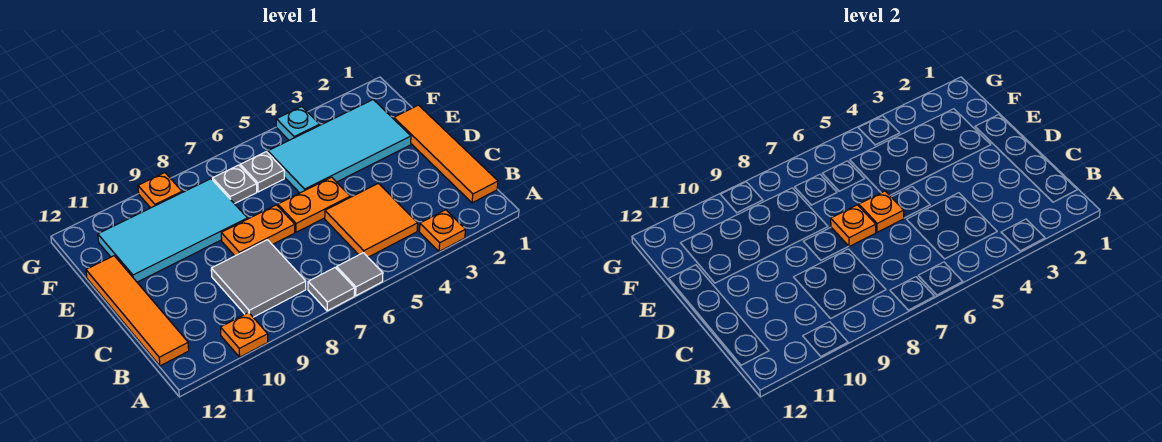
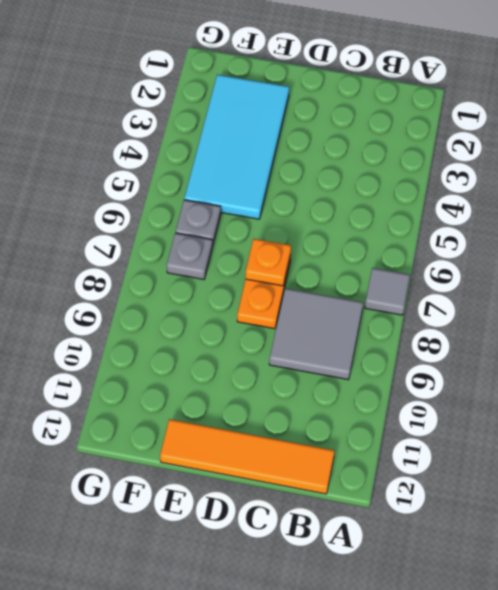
none -> orange 1x1 plate [419,210,466,252]
none -> grey 1x1 tile [337,253,383,296]
none -> orange 1x1 plate [221,313,268,357]

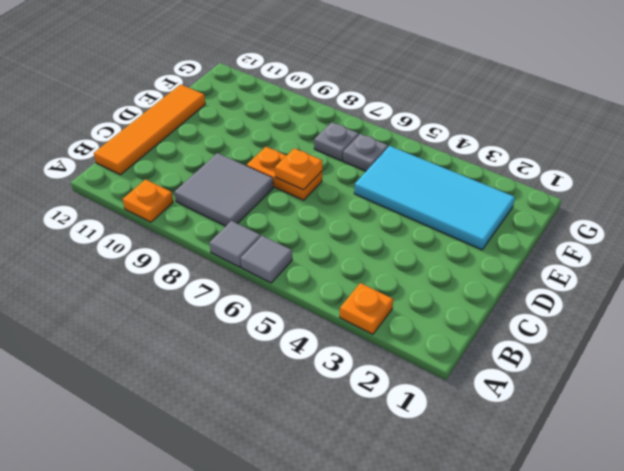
none -> orange 1x4 tile [394,105,498,203]
none -> orange 2x2 tile [325,183,418,257]
none -> orange 1x2 plate [278,177,350,232]

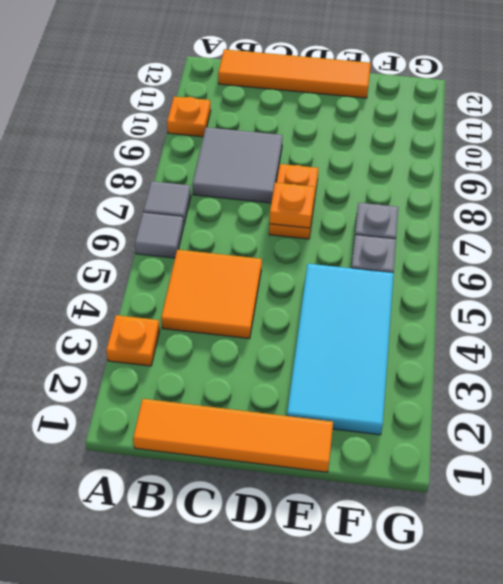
none -> orange 1x2 plate [278,177,350,232]
none -> cyan 2x4 tile [98,179,247,282]
none -> cyan 1x1 plate [276,107,320,140]

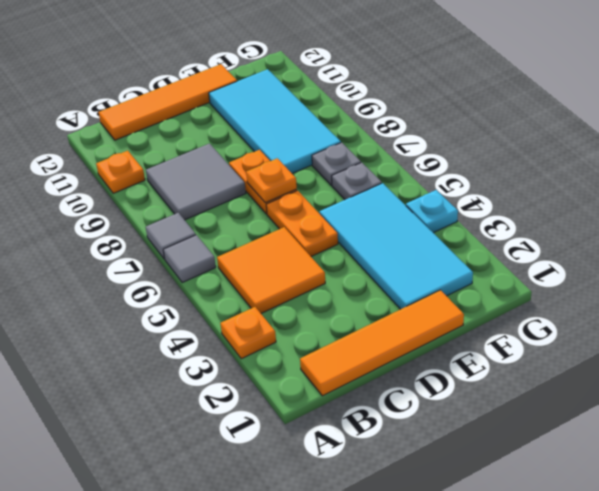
none -> orange 1x1 plate [138,173,182,208]
none -> orange 1x1 plate [859,191,904,232]

